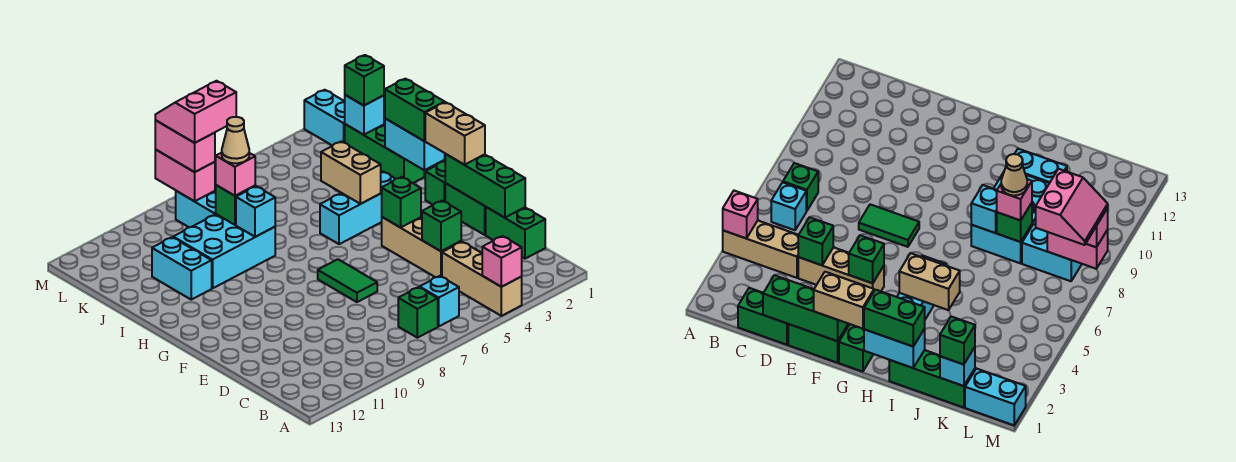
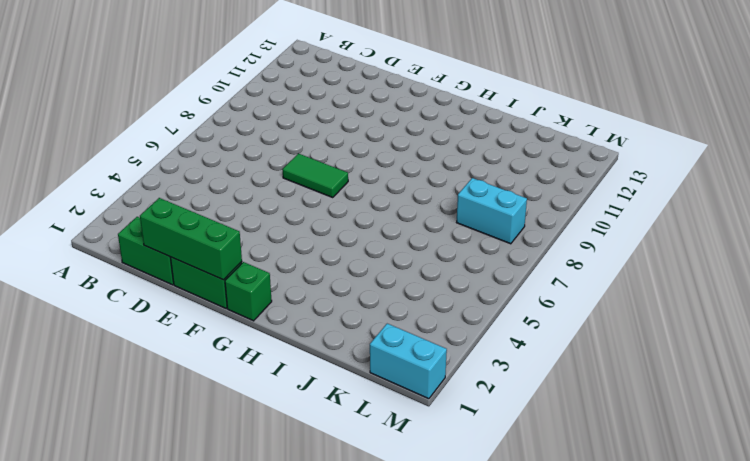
none -> tan 1x3 brick [442,242,522,316]
none -> cyan 1x1 brick [420,276,459,326]
none -> green 1x1 brick [398,287,438,338]
none -> tan 1x3 brick [382,217,461,277]

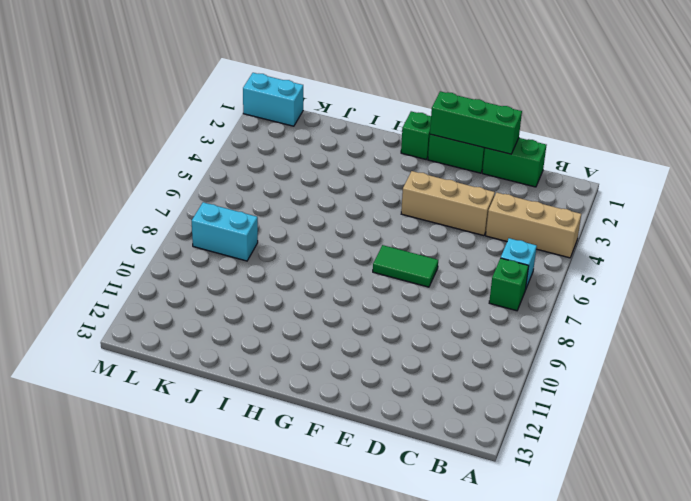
none -> cyan 1x3 brick [320,171,395,244]
none -> green 1x3 brick [345,124,424,183]
none -> cyan 2x3 brick [173,214,275,288]
none -> cyan 1x2 brick [152,237,212,300]

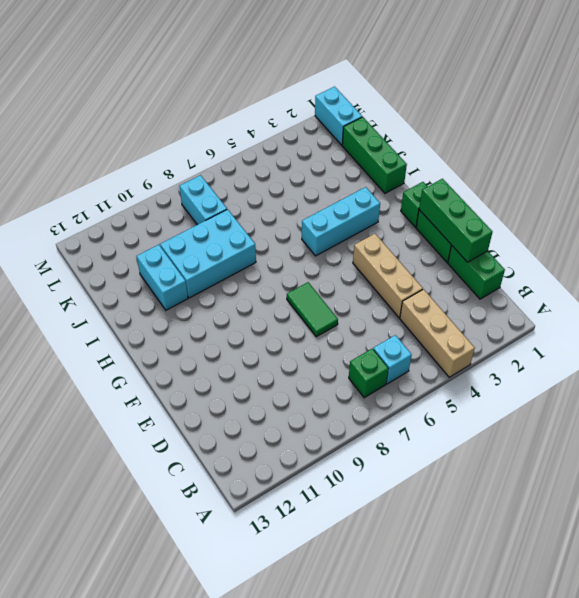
none -> pink 1x1 brick [482,236,522,287]
none -> green 1x1 brick [422,201,461,251]
none -> green 1x1 brick [382,177,421,228]
none -> cyan 1x2 brick [385,119,445,170]

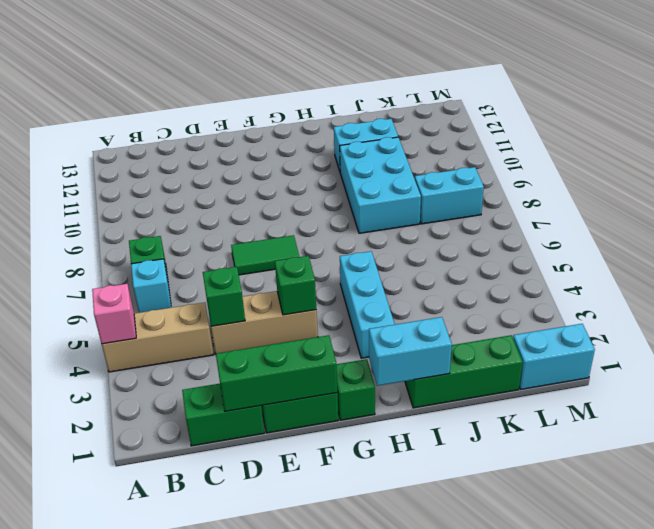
none -> tan 1x2 brick [321,141,381,204]
none -> cyan 1x1 brick [236,186,275,237]
none -> green 1x1 brick [216,185,255,225]
none -> cyan 1x1 brick [345,95,384,135]

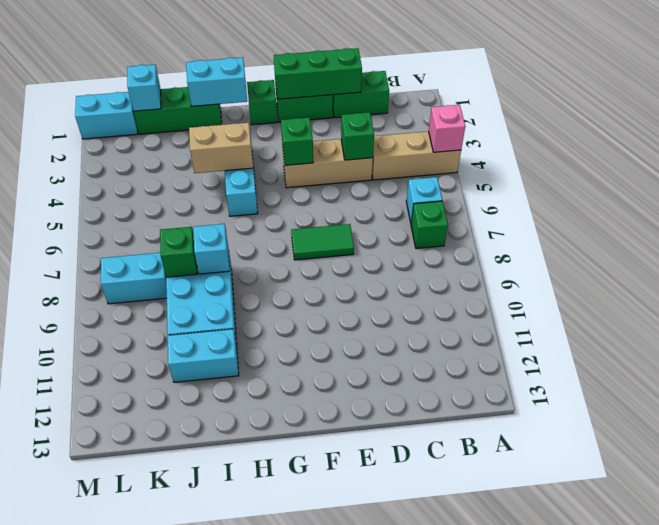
none -> pink 1x2 brick [155,149,215,201]
none -> tan 1x2 brick [425,102,485,165]
none -> green 1x2 brick [385,79,445,141]
none -> pink 1x1 brick [216,153,255,196]

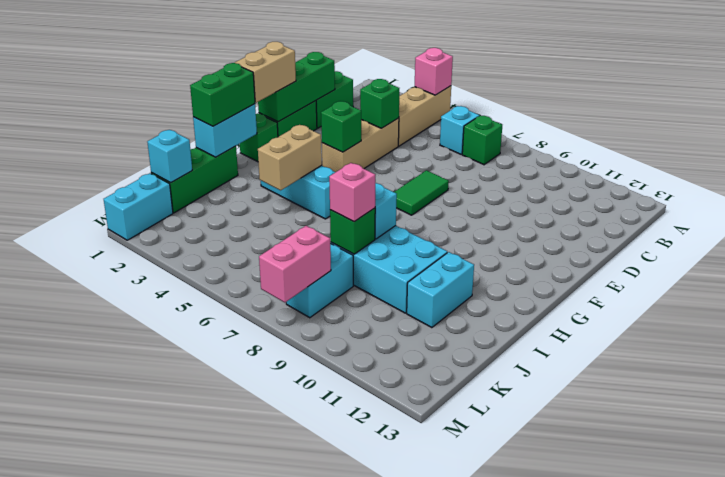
none -> green 1x1 brick [345,55,384,106]
none -> pink 1x2 brick [155,120,215,172]
none -> tan 1x1 cone [222,117,249,163]
none -> pink 2x2 slope [155,81,236,143]

